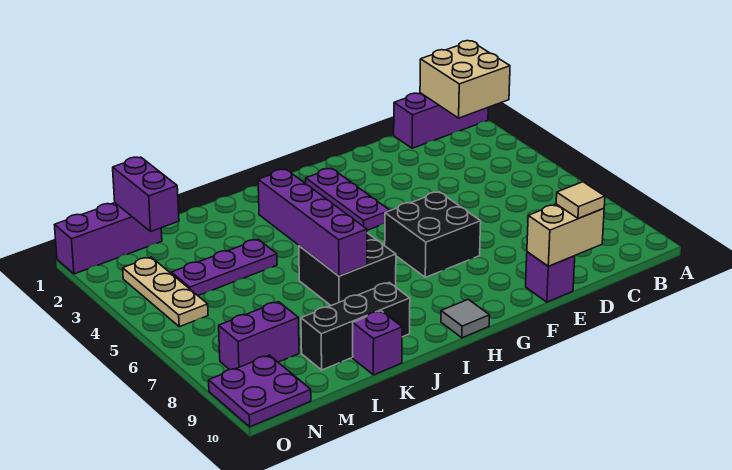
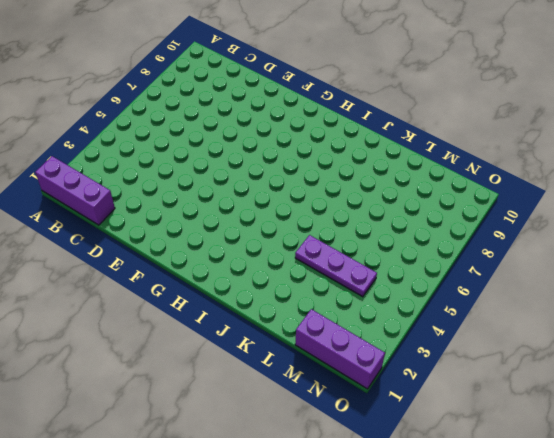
none -> purple 1x1 brick [526,252,575,302]
none -> black 2x2 brick [385,192,481,277]
none -> purple 1x3 plate [306,168,390,230]

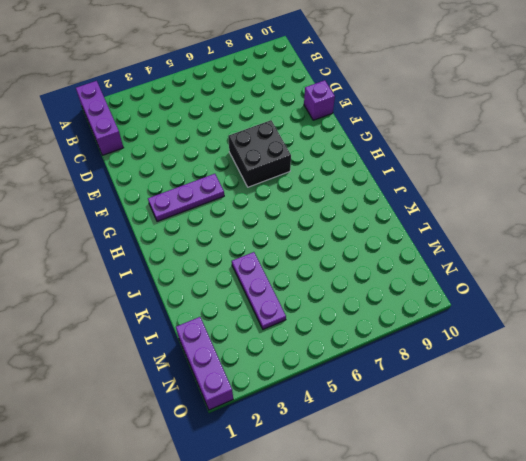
none -> grey 1x1 tile [441,299,490,338]
none -> black 2x2 brick [299,233,396,306]
none -> black 1x3 brick [301,283,410,370]

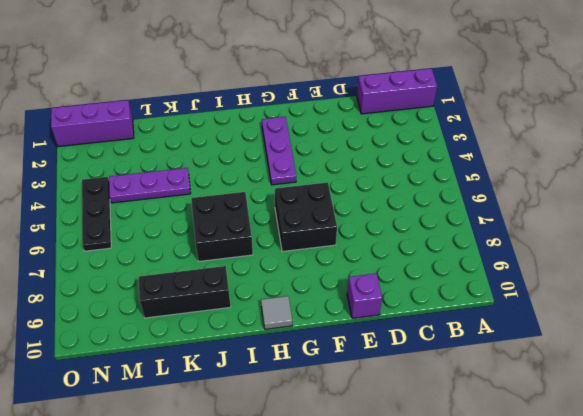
black 1x3 plate [82,177,111,251] -> tan 1x3 plate [123,257,208,327]
none -> purple 1x1 brick [353,311,402,375]
none -> purple 1x2 brick [219,302,299,370]
none -> purple 2x2 plate [209,355,311,427]

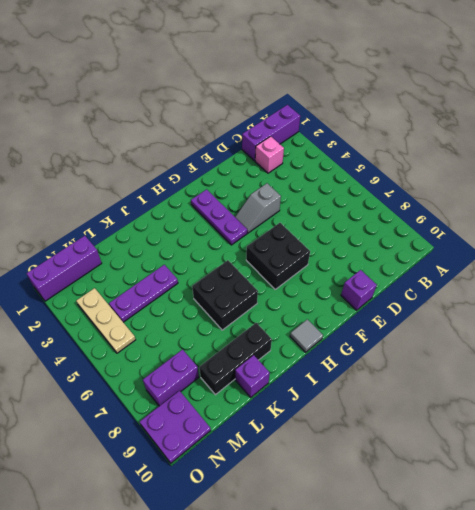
pink 1x1 brick [255,136,284,173] -> none
grey 1x2 slope [235,183,281,233] -> none
none -> tan 2x2 brick [420,41,510,118]
none -> tan 1x2 brick [527,204,604,266]
none -> purple 1x4 brick [258,169,367,276]

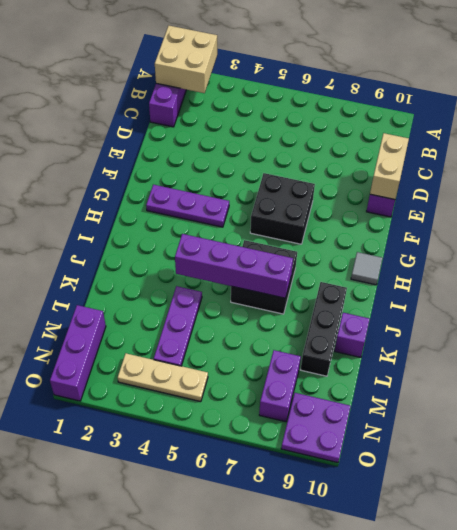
none -> purple 1x2 brick [113,157,179,231]
none -> tan 1x1 tile [556,182,605,219]

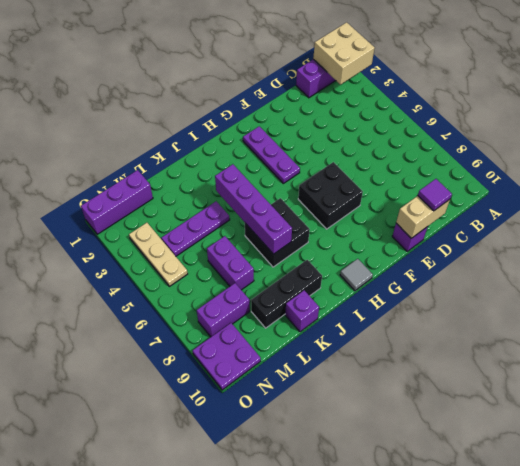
purple 1x1 tile [418,179,452,211] -> tan 1x1 tile [556,182,605,219]
purple 1x2 brick [207,236,254,290] -> purple 1x2 brick moved to [113,157,179,231]

